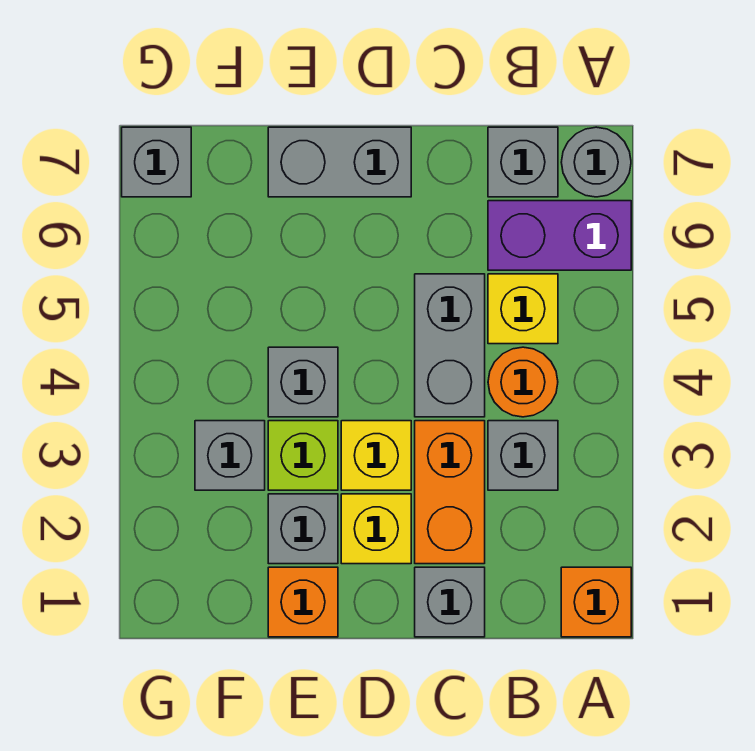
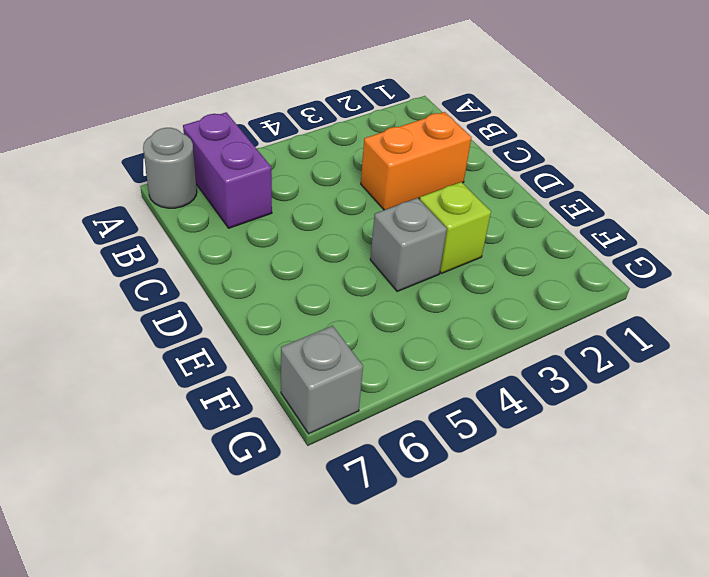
none -> orange 1x1 brick [561,567,631,637]
none -> grey 1x1 brick [488,421,558,490]
none -> orange 1x1 round brick [488,347,558,417]

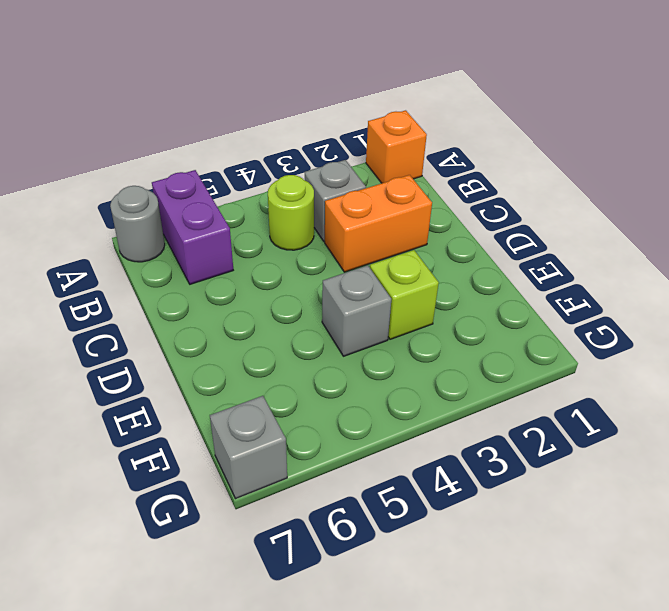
lime 1x1 round brick [268,175,314,250] -> orange 1x1 round brick [488,347,558,417]
none -> yellow 1x1 brick [488,274,558,344]
none -> grey 1x1 brick [488,127,558,197]
none -> grey 1x1 brick [415,567,485,637]

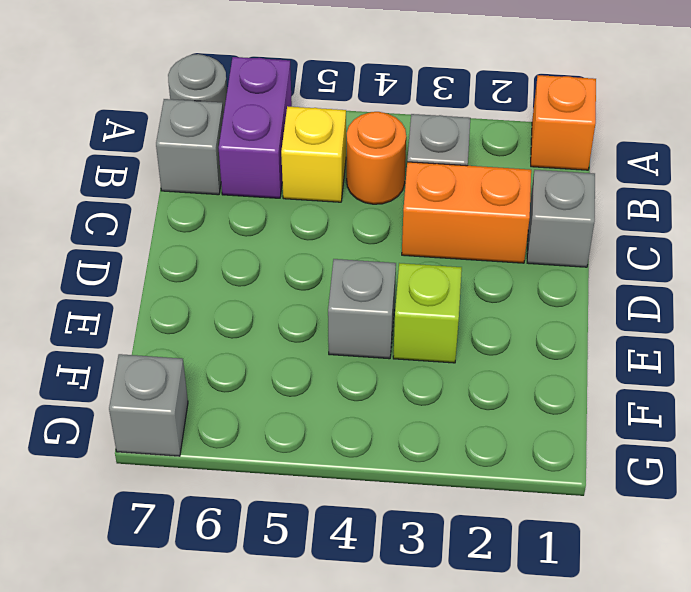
none -> grey 1x2 brick [415,274,485,417]
none -> yellow 1x1 brick [341,494,411,564]
none -> yellow 1x1 brick [341,421,411,490]

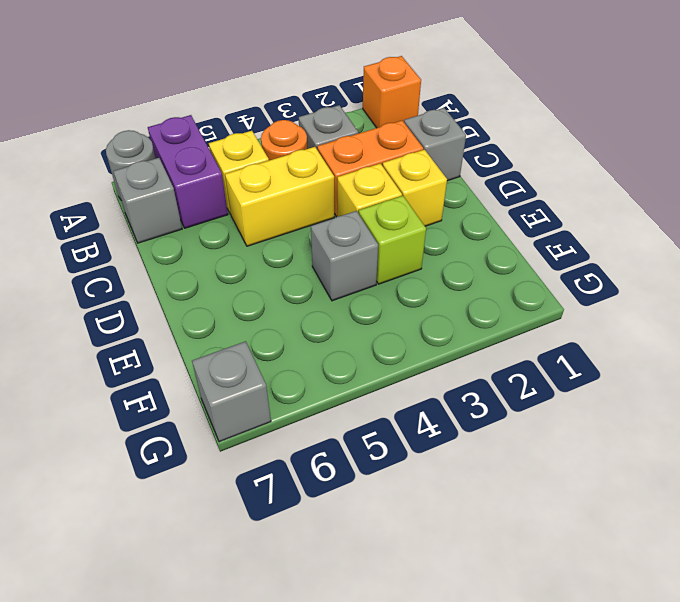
yellow 1x2 brick [225,147,334,246] -> grey 1x2 brick [415,274,485,417]
none -> grey 1x2 brick [268,127,411,197]
none -> orange 1x1 brick [268,567,338,637]
none -> grey 1x1 brick [268,494,338,564]

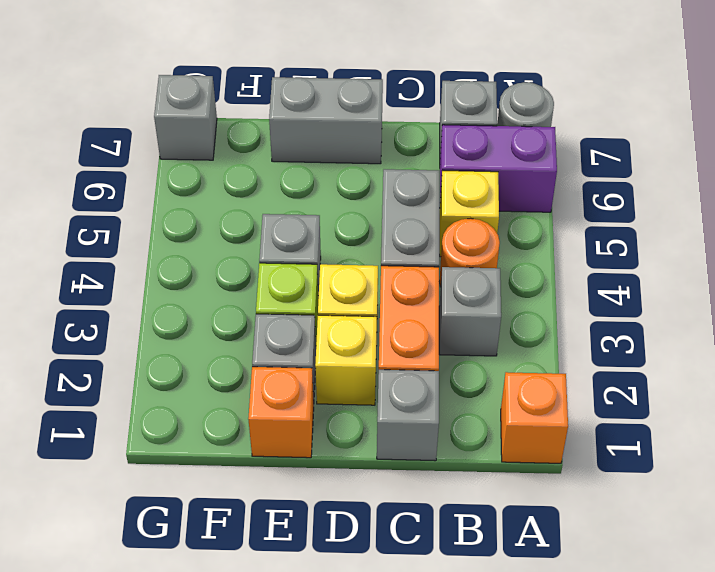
none -> grey 1x1 brick [195,421,265,490]

